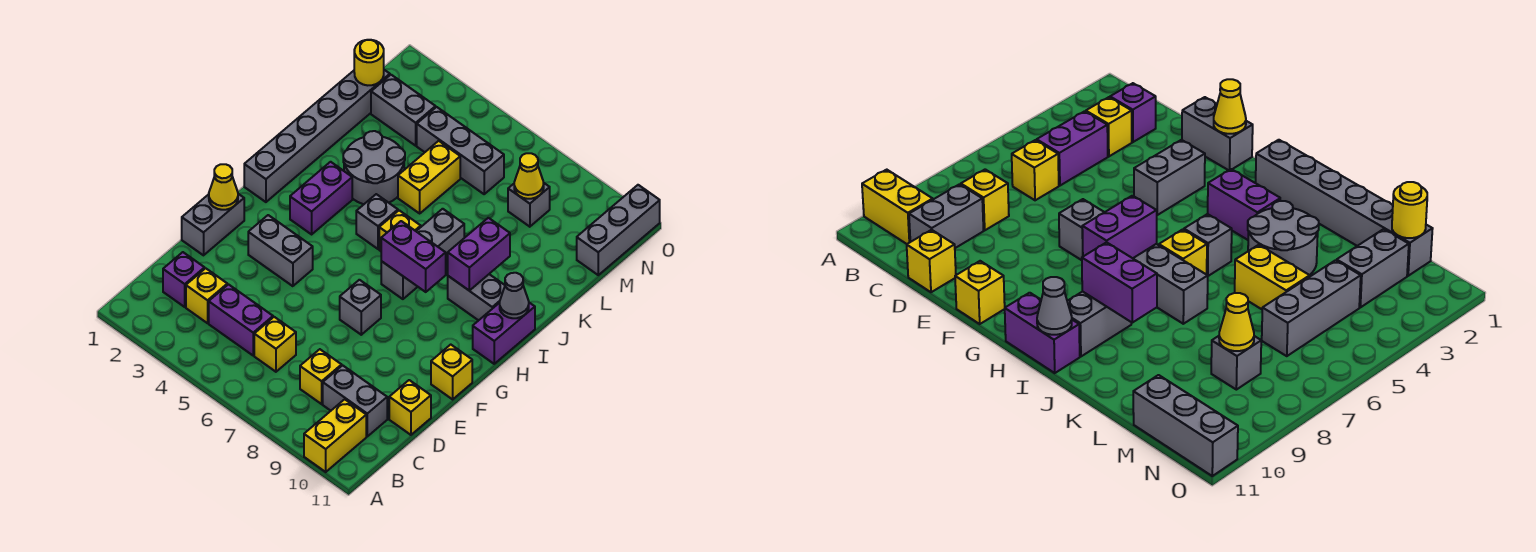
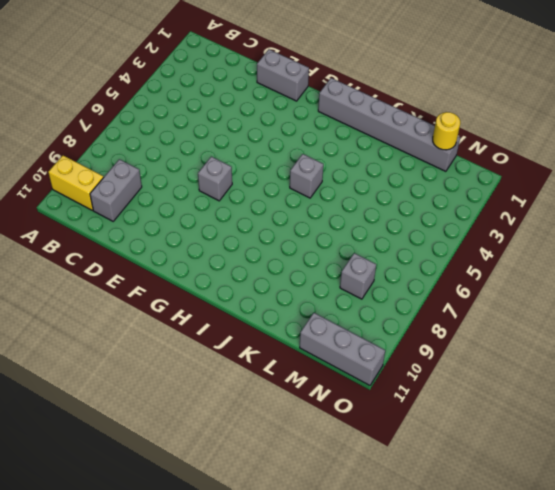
none -> purple 1x1 brick [163,252,205,307]
none -> yellow 1x1 brick [186,268,227,323]
none -> purple 1x2 brick [209,285,273,355]
none -> yellow 1x1 brick [254,317,296,372]

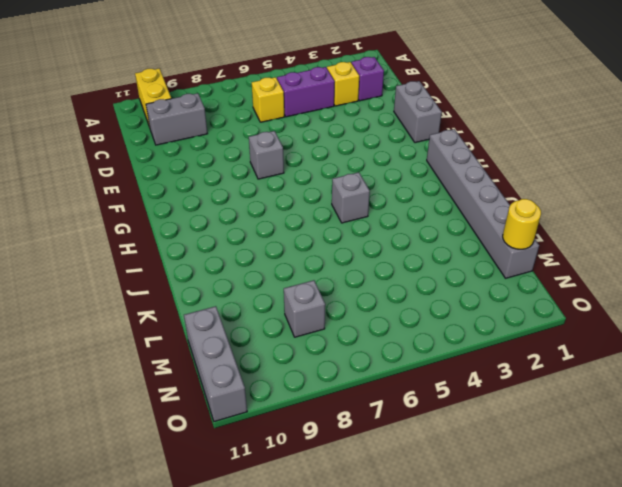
none -> yellow 1x1 brick [300,349,342,404]
none -> yellow 1x1 brick [389,380,431,435]
none -> grey 1x2 brick [248,215,313,286]
none -> yellow 1x1 brick [431,345,472,399]

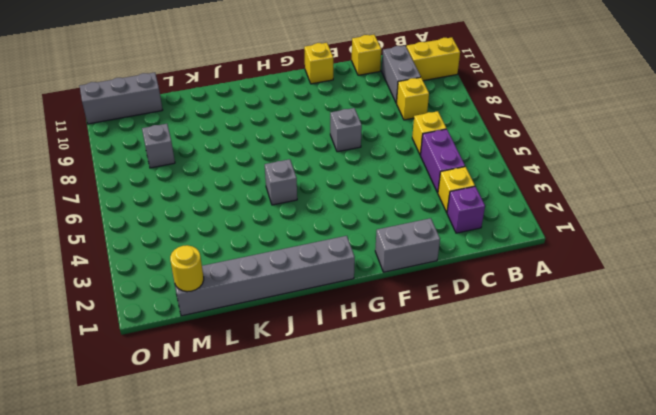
none -> grey 1x2 brick [248,215,313,286]
none -> purple 1x2 brick [290,162,352,234]
none -> grey 1x3 brick [381,209,464,299]
none -> purple 1x2 brick [473,303,535,364]

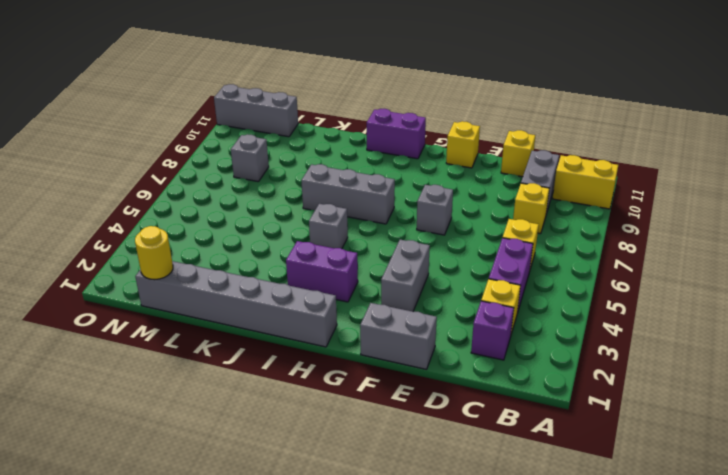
none -> yellow 1x1 brick [379,210,421,251]
none -> grey 1x2 brick [448,274,505,321]
none -> grey 2x2 round brick [343,131,405,204]
none -> yellow 1x2 brick [398,141,460,213]

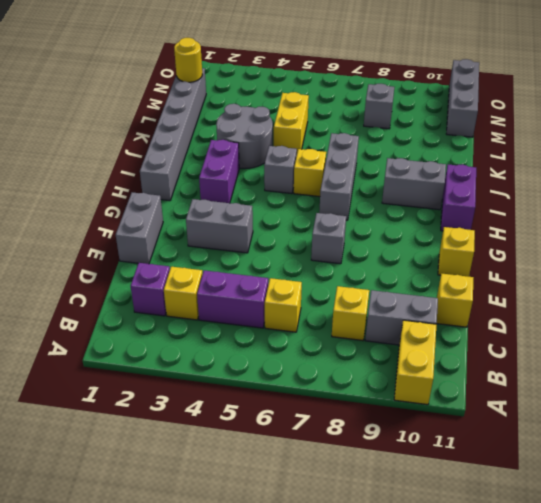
none -> grey 1x2 brick [371,75,436,146]
none -> grey 1x3 brick [417,107,504,194]
none -> yellow 1x1 cone [209,164,238,210]
none -> purple 1x2 brick [381,221,446,292]

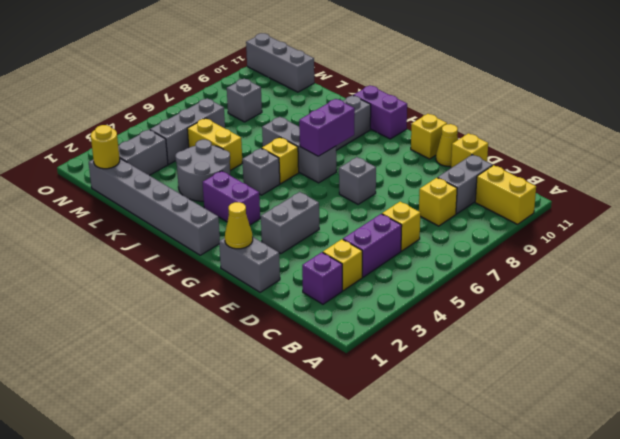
yellow 1x1 cone [436,124,458,166] -> yellow 1x1 cone moved to [514,153,544,199]
none -> purple 1x2 brick [448,218,510,291]
none -> grey 1x1 cone [500,273,529,318]

